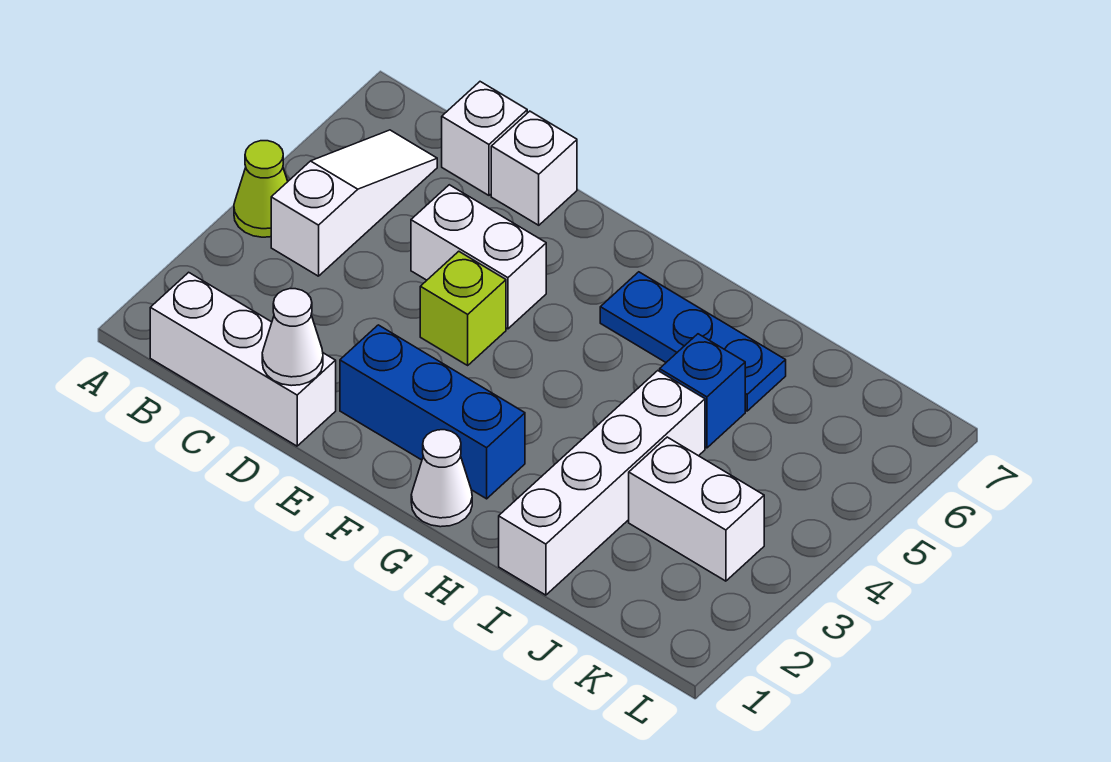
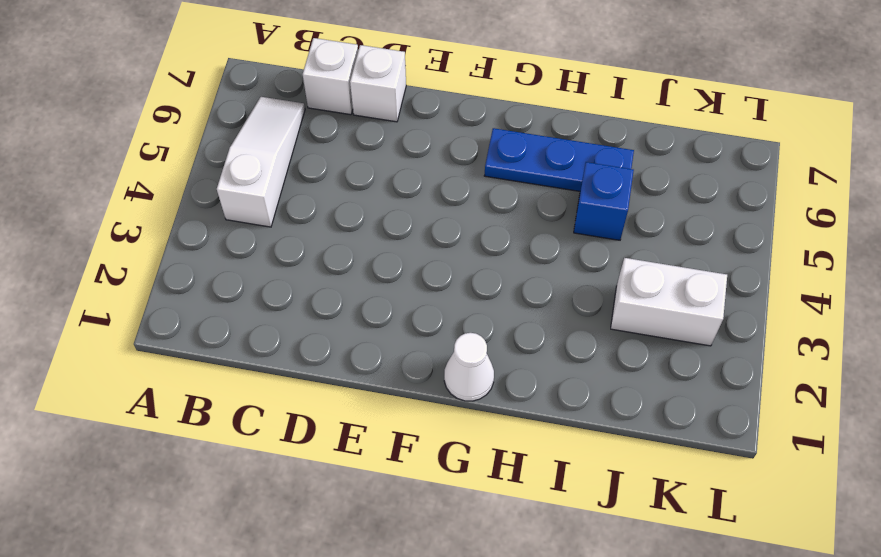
none -> lime 1x1 cone [234,141,288,237]
none -> white 1x3 brick [150,272,336,446]
none -> white 1x2 brick [411,185,546,329]

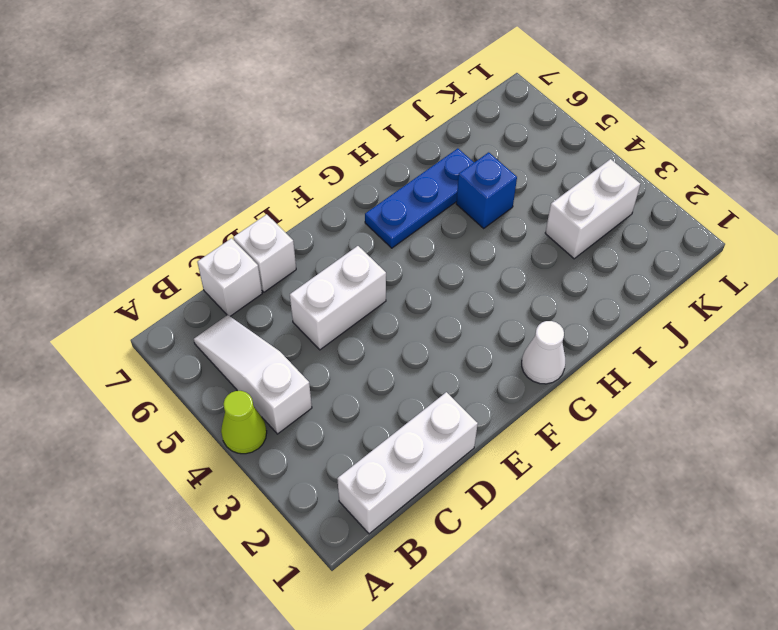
none -> blue 1x3 brick [340,325,525,499]
none -> lime 1x1 brick [420,251,506,365]
none -> white 1x4 brick [499,371,705,595]

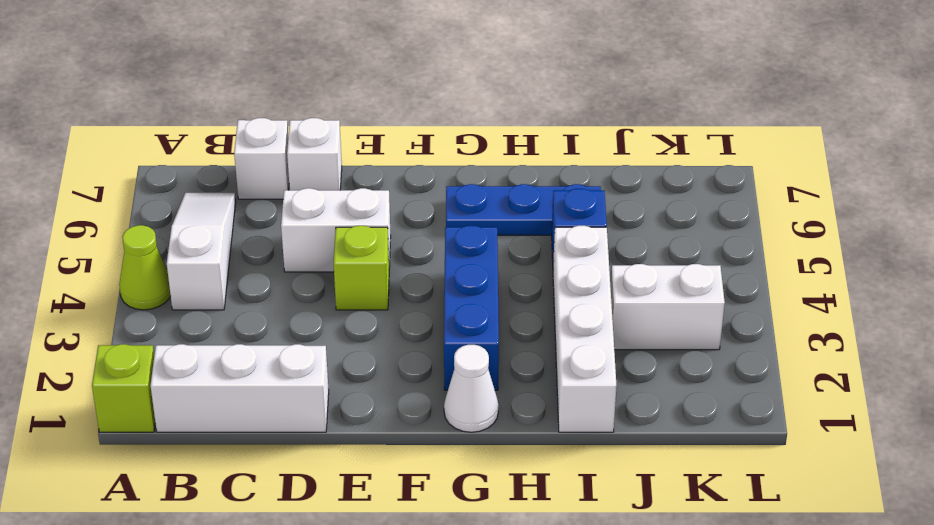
lime 1x1 brick [92,344,155,432] -> none
blue 1x3 brick [444,226,499,390] -> blue 1x3 brick turned to [340,325,525,499]
none -> white 1x1 cone [262,289,323,386]

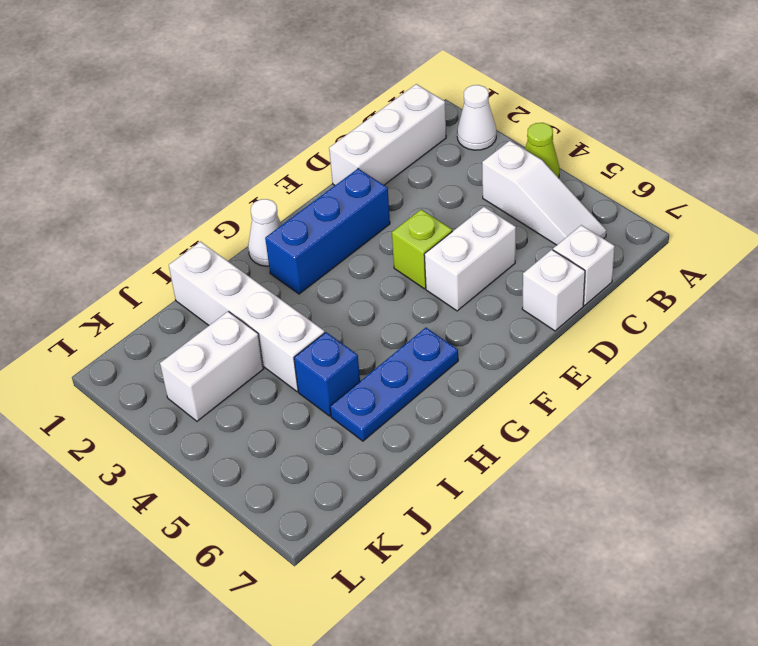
white 1x1 cone [457,85,496,150] -> white 1x1 cone moved to [262,289,323,386]

